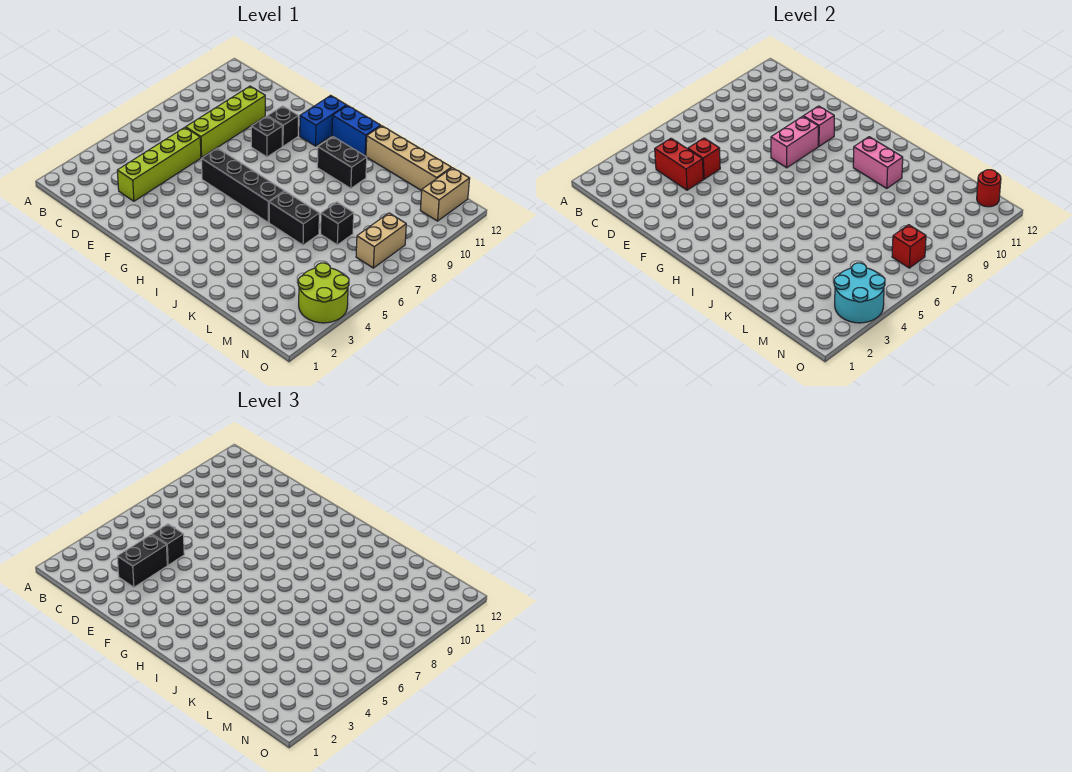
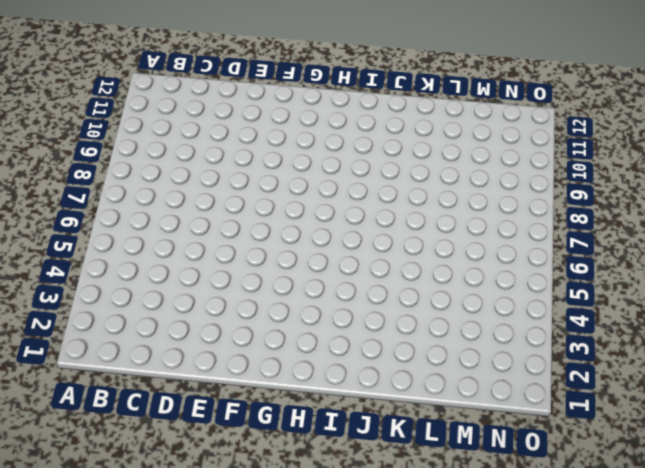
none -> lime 1x4 brick [117,127,201,201]
none -> lime 1x4 brick [186,86,265,157]
none -> black 1x4 brick [202,148,284,222]

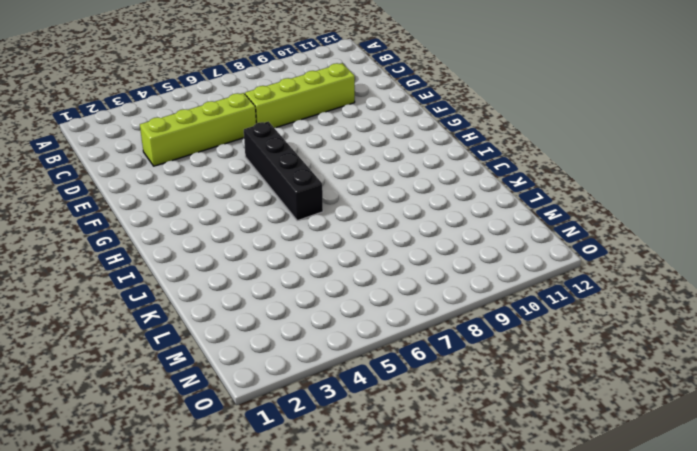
none -> black 1x1 brick [251,116,282,157]
none -> black 1x1 brick [267,106,298,146]
none -> blue 1x2 brick [300,95,347,146]

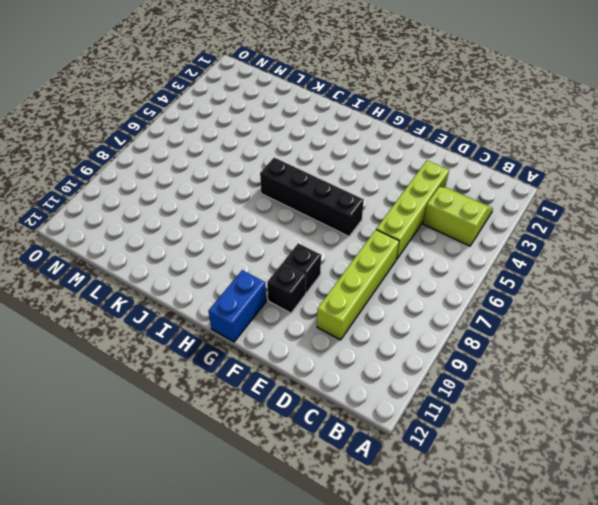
lime 2x2 slope [423,187,493,246] -> none
none -> blue 1x2 brick [332,106,381,156]
none -> black 1x2 brick [317,137,367,188]
none -> black 1x2 brick [269,191,319,245]

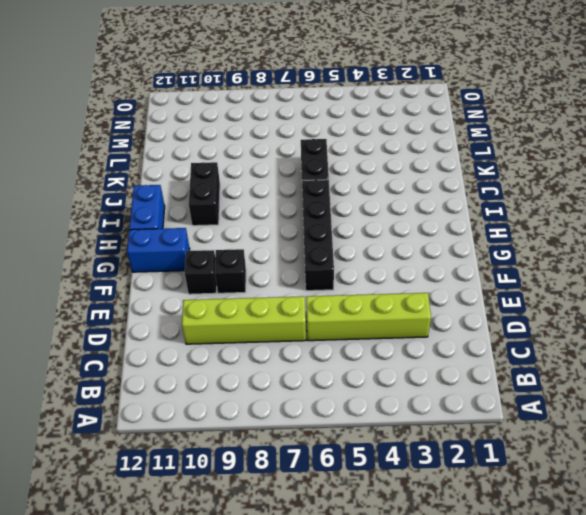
none -> tan 1x4 brick [366,126,451,191]
none -> black 1x1 brick [321,202,354,245]
none -> lime 2x2 round brick [298,263,349,323]

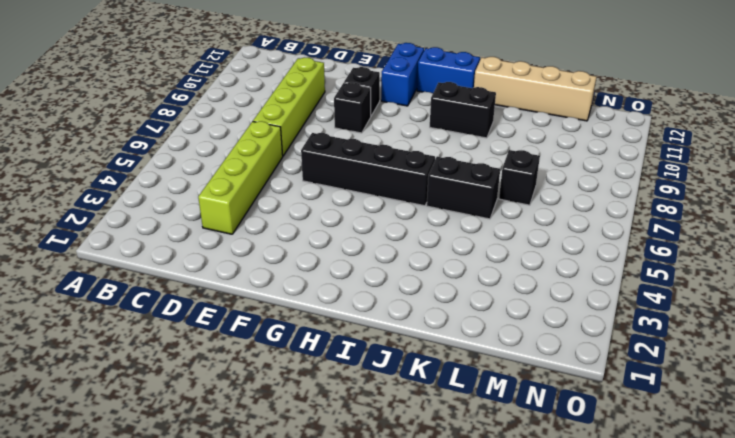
none -> lime 2x2 round brick [298,263,349,323]
none -> tan 1x2 brick [356,213,406,268]
none -> tan 1x2 brick [420,168,470,221]

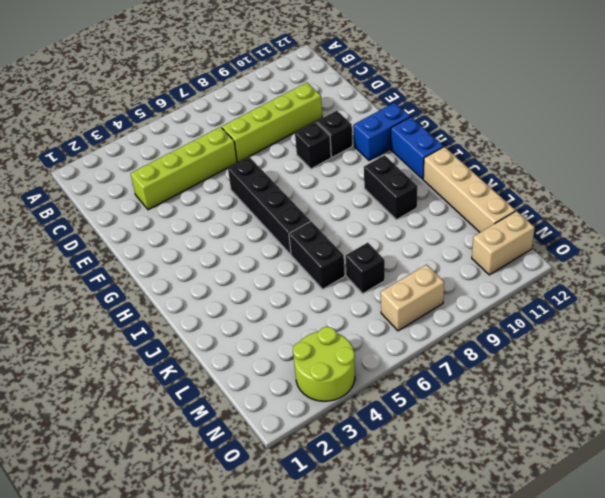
none -> red 1x2 brick [655,138,703,190]
none -> red 1x1 brick [688,138,720,179]
none -> pink 1x2 brick [771,116,818,168]

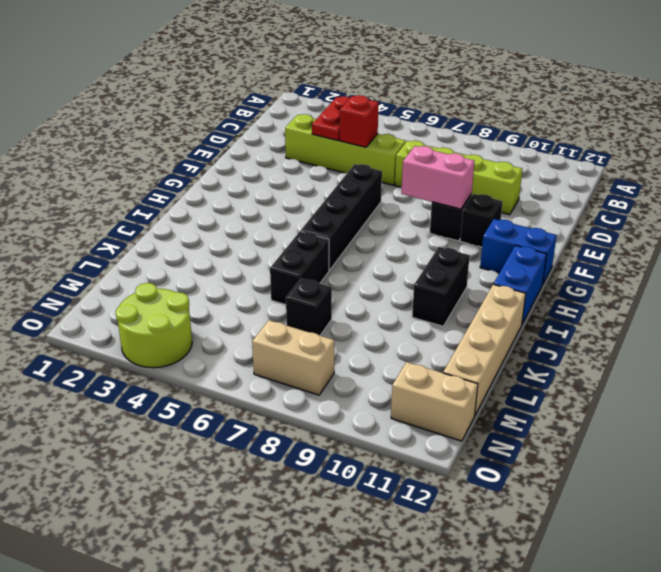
red 1x2 plate [312,96,349,140] -> red 1x2 brick [655,138,703,190]
none -> pink 1x1 brick [803,106,834,146]
none -> pink 1x2 brick [853,137,903,188]
none -> cyan 2x2 round brick [834,263,885,323]

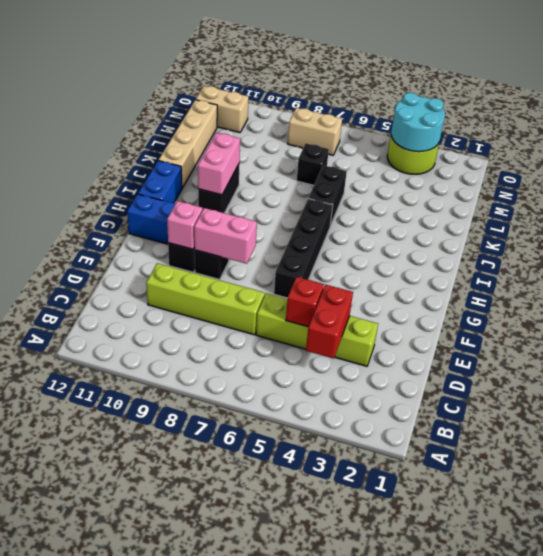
none -> red 1x1 brick [892,225,926,268]
none -> red 1x1 round brick [977,170,1001,207]
none -> black 1x2 brick [117,535,167,587]

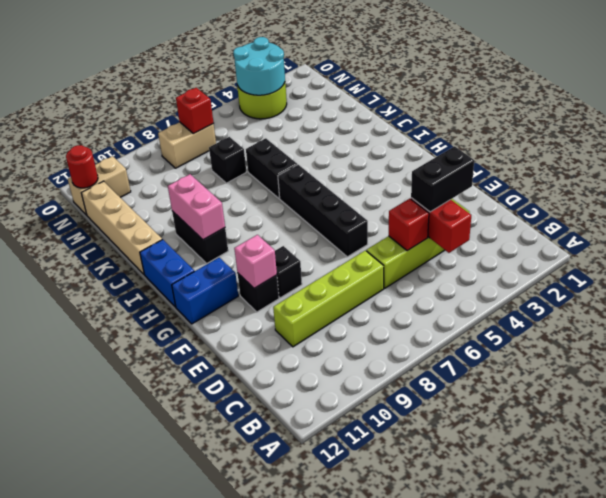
none -> pink 1x2 brick [771,116,818,168]
none -> black 1x1 brick [152,524,184,565]

